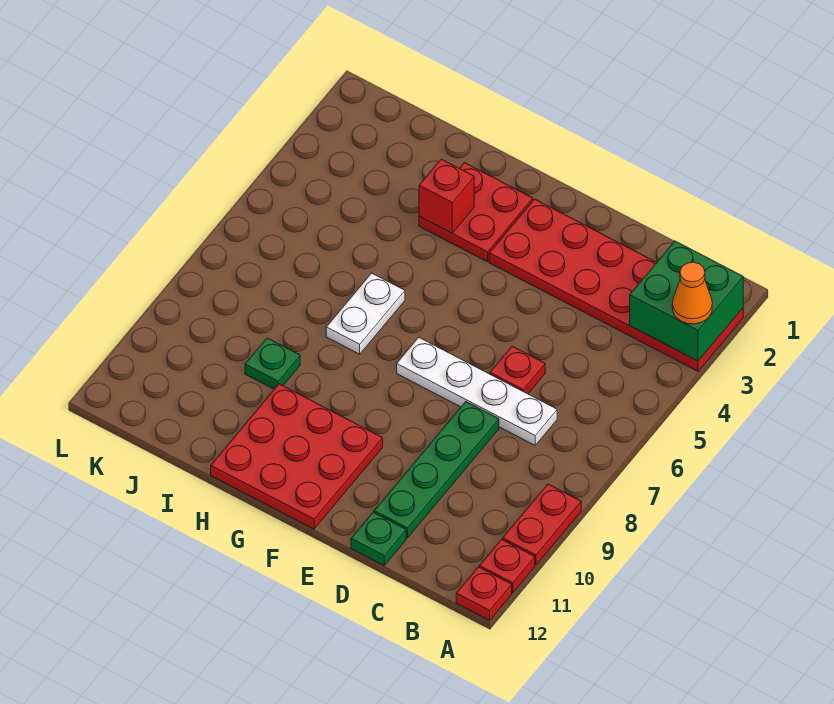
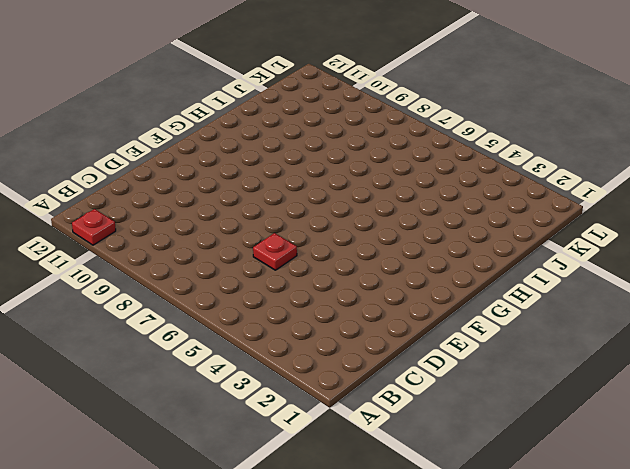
none -> red 2x6 plate [489,199,743,371]
none -> red 1x2 plate [503,484,581,565]
none -> red 1x1 plate [456,567,512,620]

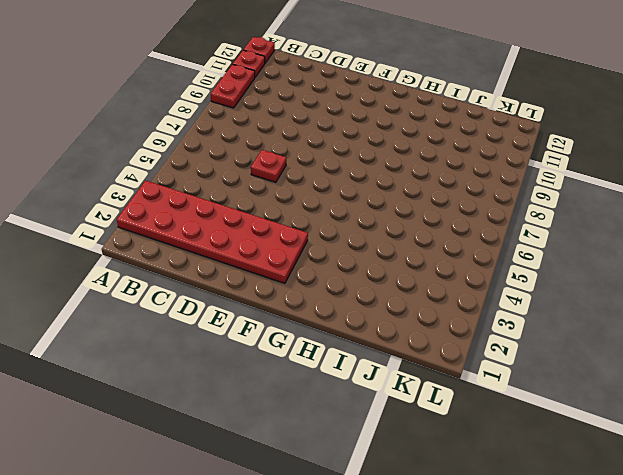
none -> white 1x4 plate [397,337,557,445]
none -> green 1x4 plate [374,402,499,538]
none -> green 1x1 plate [351,512,406,565]

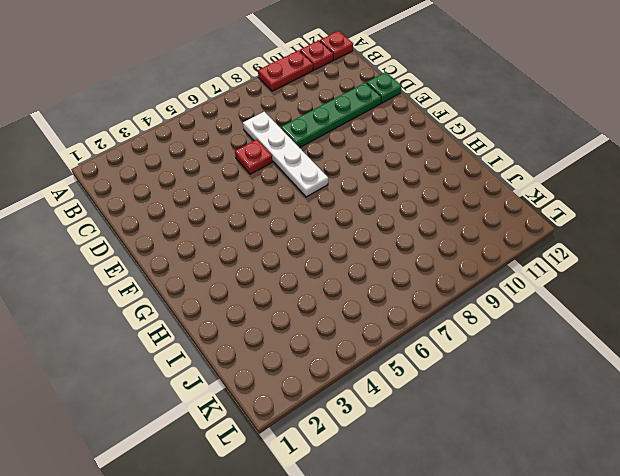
none -> red 2x6 plate [489,199,743,371]
none -> red 3x3 plate [211,384,383,529]
none -> red 2x2 plate [419,162,533,262]

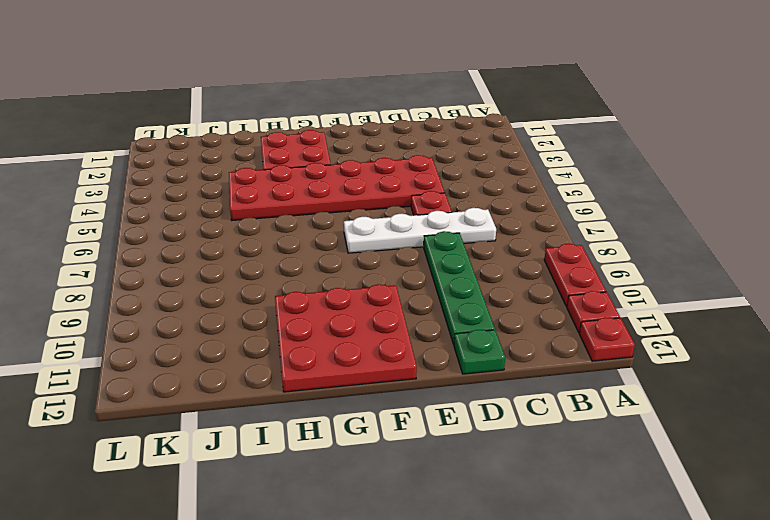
red 2x6 plate [229,155,445,220] -> red 2x6 plate moved to [489,199,743,371]
none -> white 1x2 plate [326,273,405,354]
none -> green 1x1 plate [245,338,300,389]
none -> green 2x2 brick [630,241,743,361]

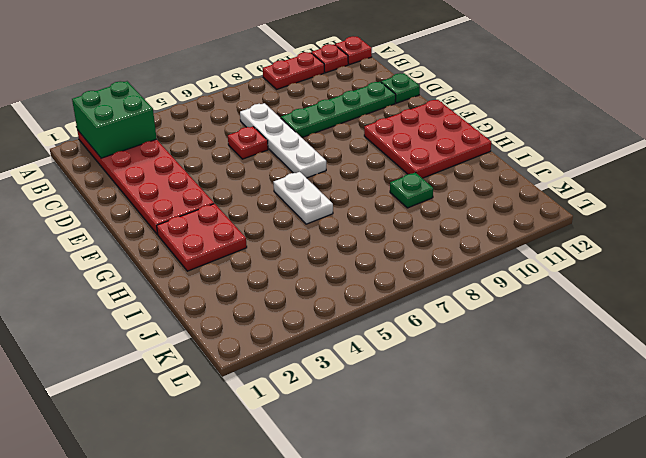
white 1x2 plate [274,172,333,224] -> white 1x2 plate turned to [326,273,405,354]
none -> red 1x1 brick [419,159,474,233]
none -> orange 1x1 cone [672,262,712,324]

